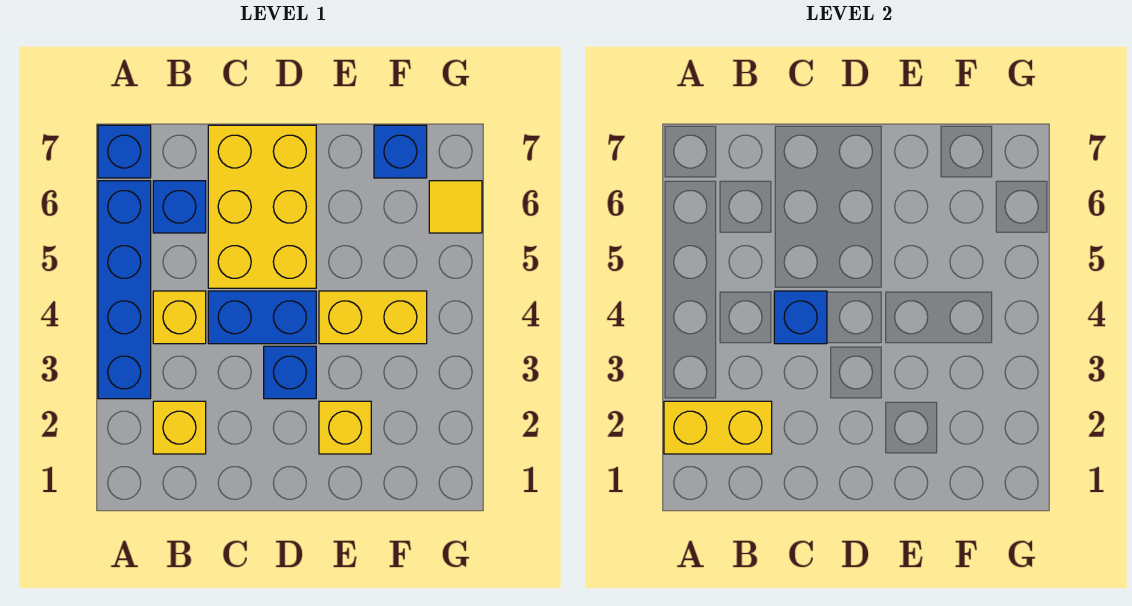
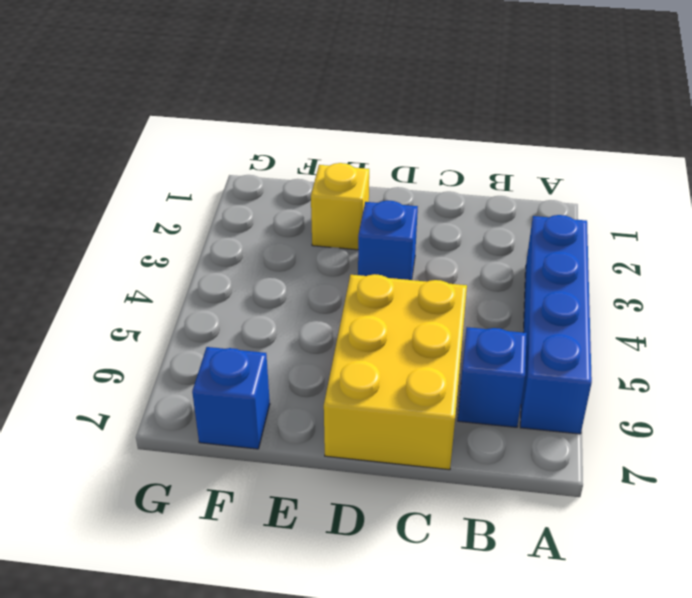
none -> blue 1x1 brick [98,125,151,178]
none -> yellow 1x1 brick [153,401,206,454]
none -> yellow 1x1 brick [153,291,206,344]

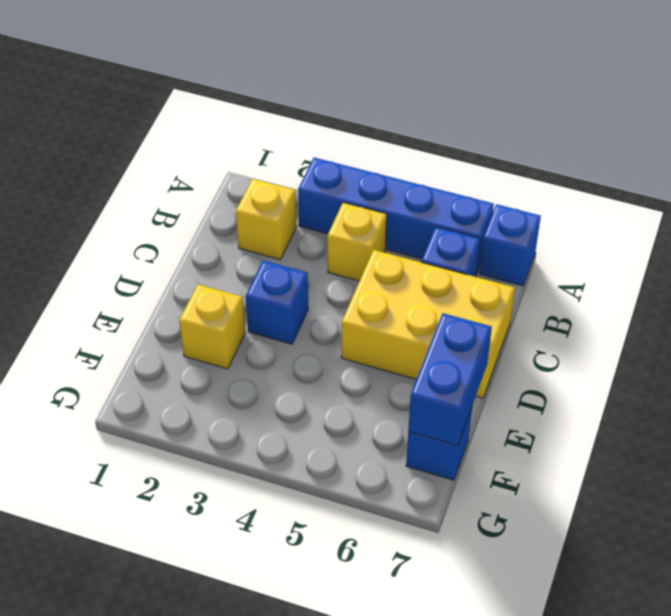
blue 1x2 brick [408,313,492,446] -> blue 1x2 brick moved to [208,291,316,344]
none -> yellow 1x2 brick [319,291,427,344]
none -> yellow 1x1 tile [429,181,482,233]
none -> yellow 1x2 brick [664,401,772,454]

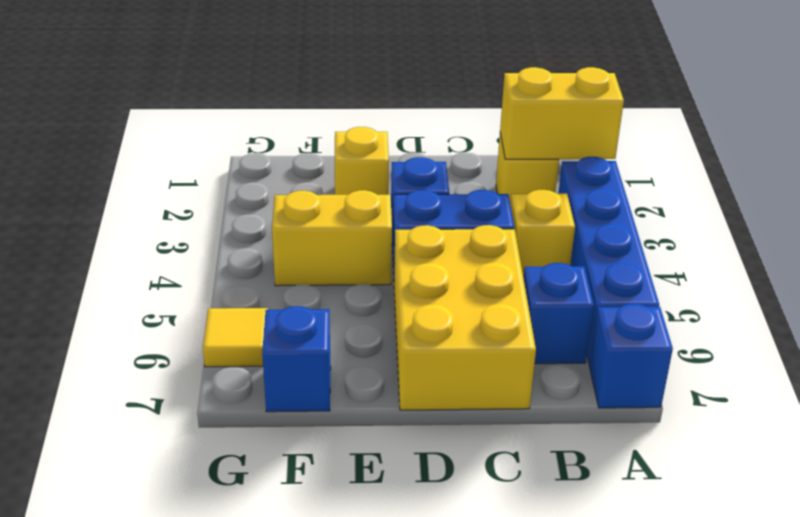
none -> blue 1x1 brick [774,291,827,344]

